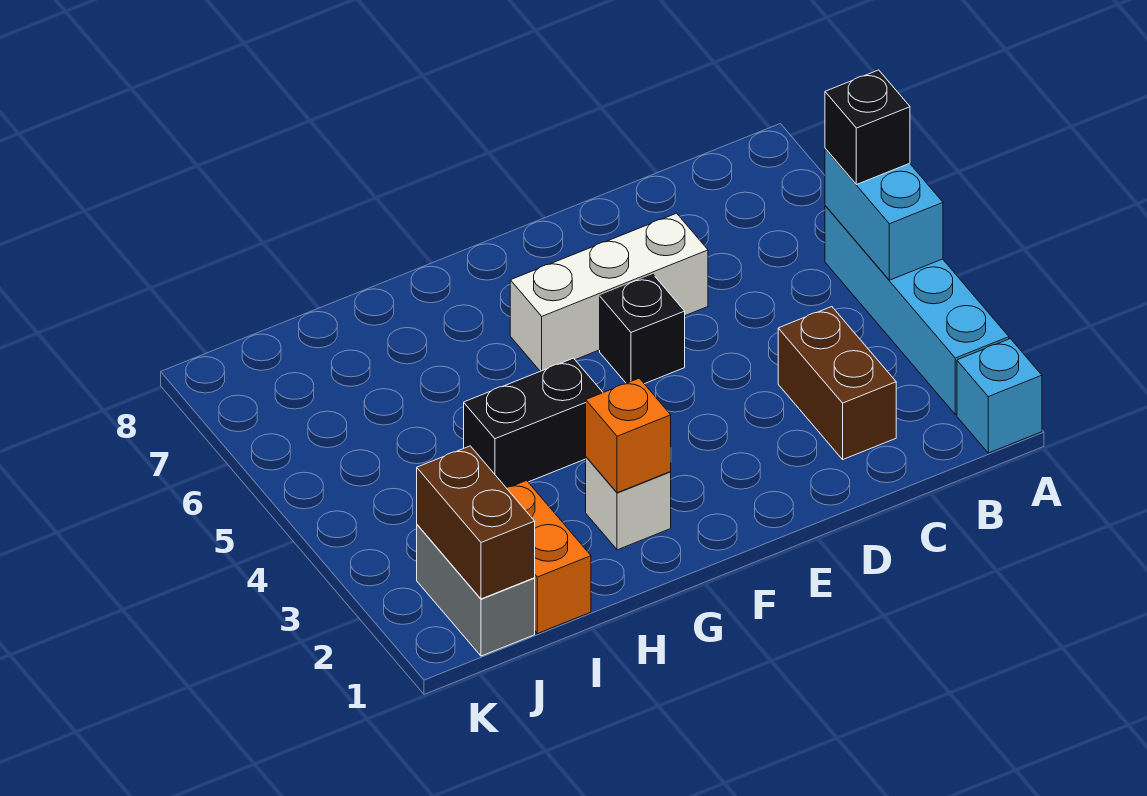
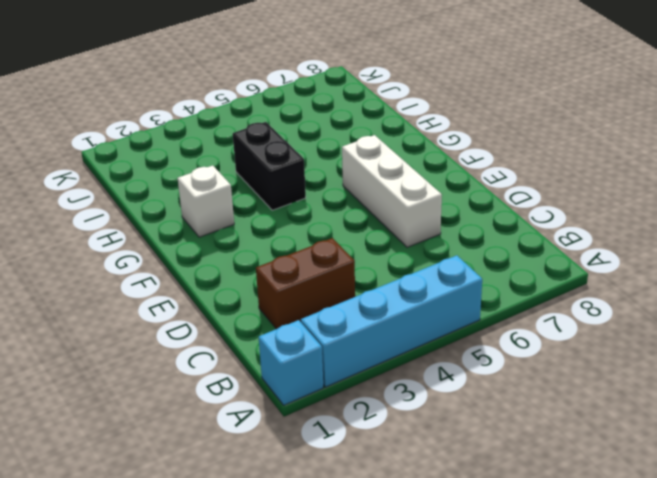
none -> black 1x1 brick [600,275,685,384]
none -> orange 1x2 brick [507,481,591,634]
none -> grey 1x2 brick [417,525,535,656]

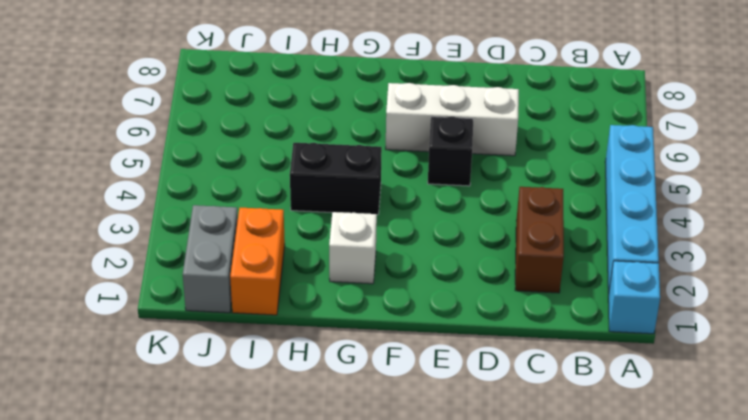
none -> cyan 1x2 brick [825,149,943,280]
none -> orange 1x1 brick [586,378,671,493]
none -> brown 1x2 brick [417,446,535,599]

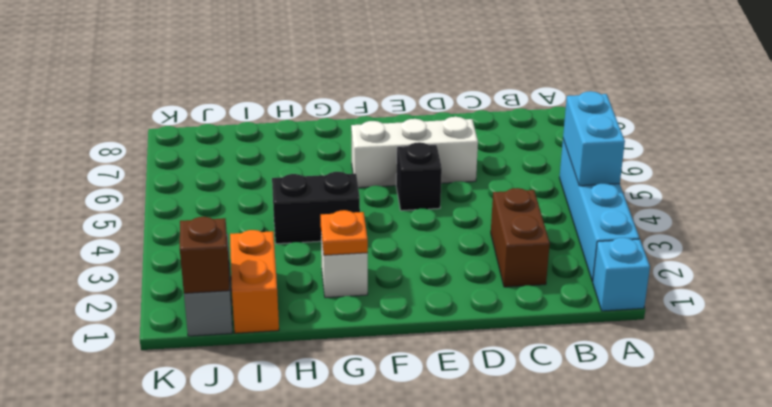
orange 1x1 plate [321,210,368,255] -> orange 1x1 brick [586,378,671,493]
brown 1x1 brick [180,217,229,293] -> brown 1x2 brick [417,446,535,599]
none -> black 1x1 brick [825,70,910,185]

